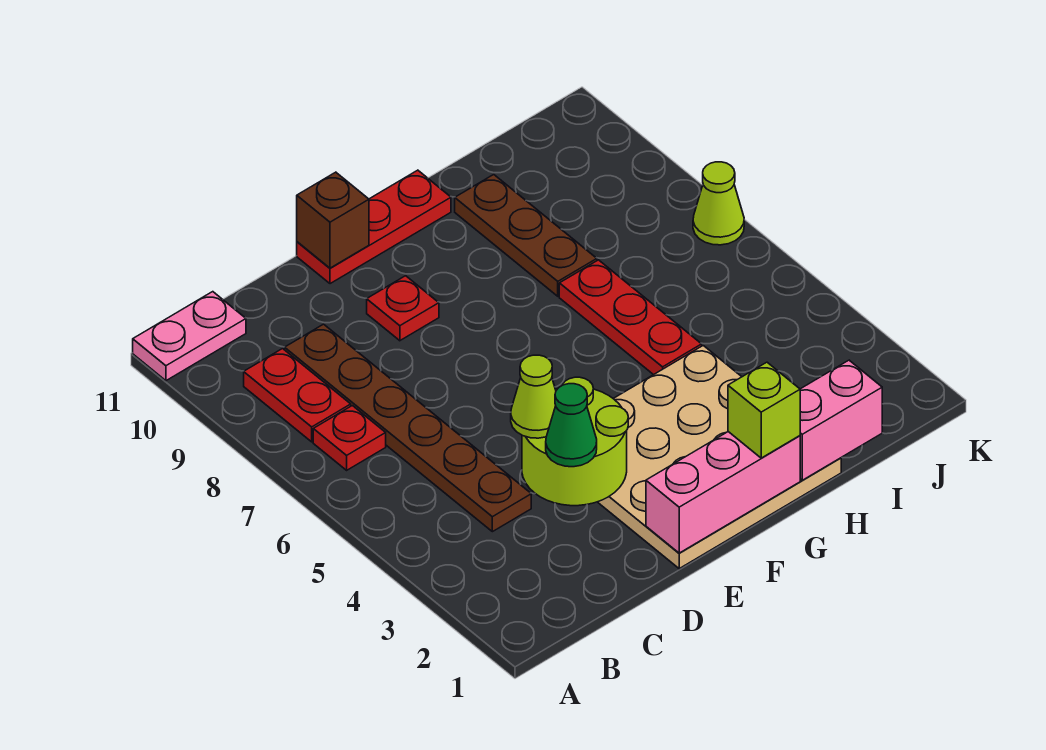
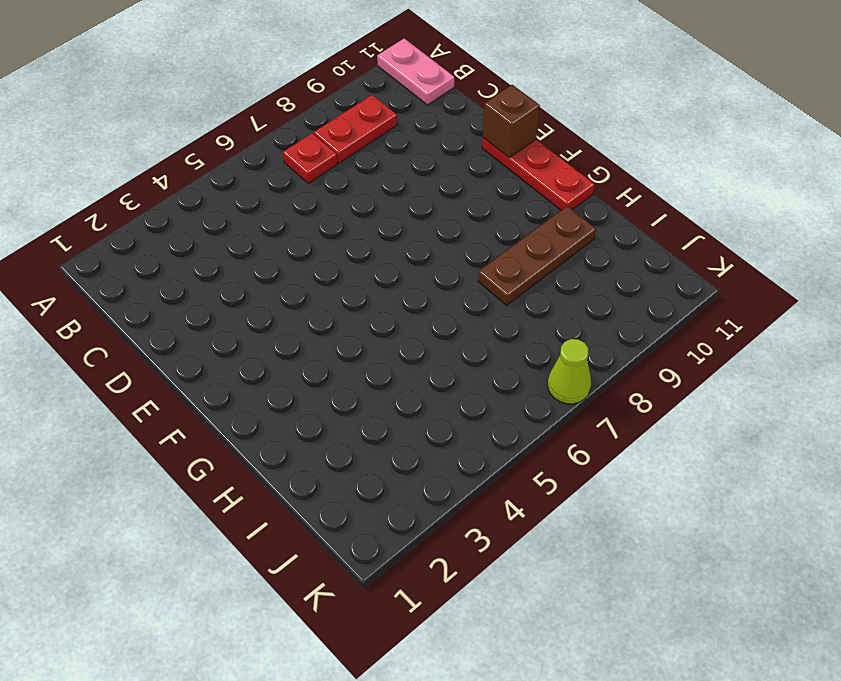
none -> brown 1x6 plate [285,324,531,532]
none -> tan 4x4 plate [598,346,841,569]
none -> red 1x1 plate [367,276,439,341]

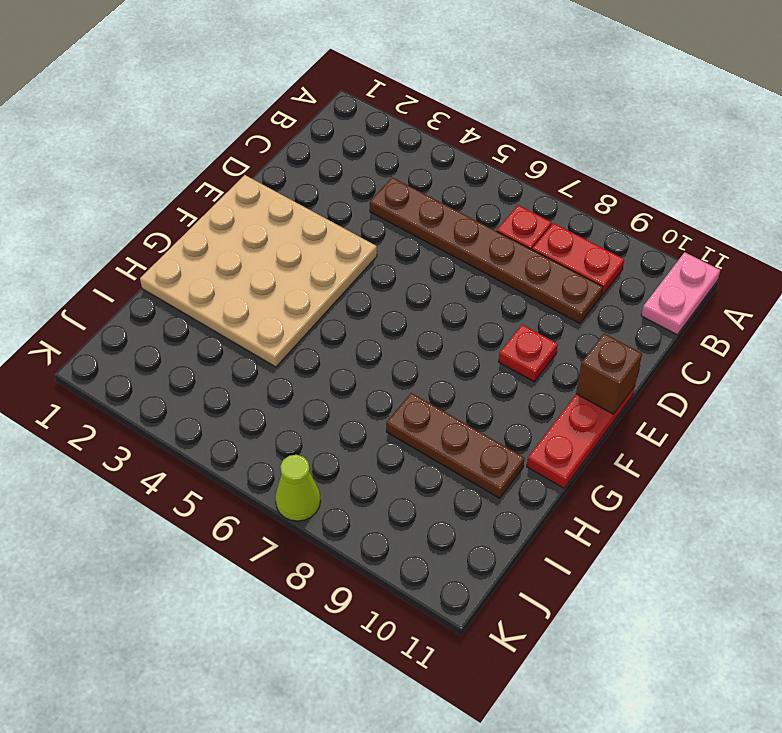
none -> red 1x3 plate [559,260,702,375]
none -> lime 2x2 round brick [522,377,628,506]
none -> pink 1x3 brick [646,432,800,553]

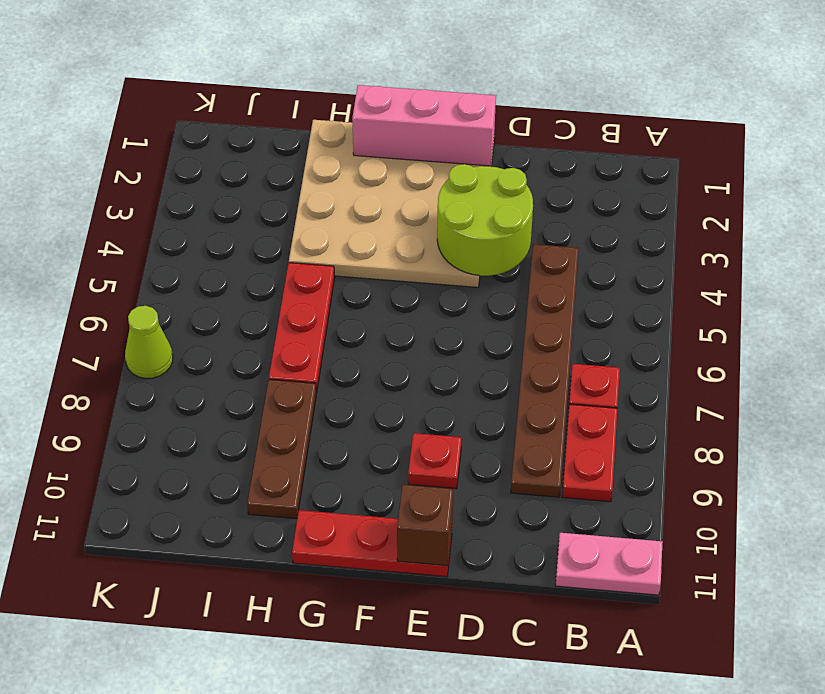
none -> pink 1x2 brick [800,360,882,480]
none -> green 1x1 cone [546,384,597,467]
none -> lime 1x1 cone [511,355,556,438]

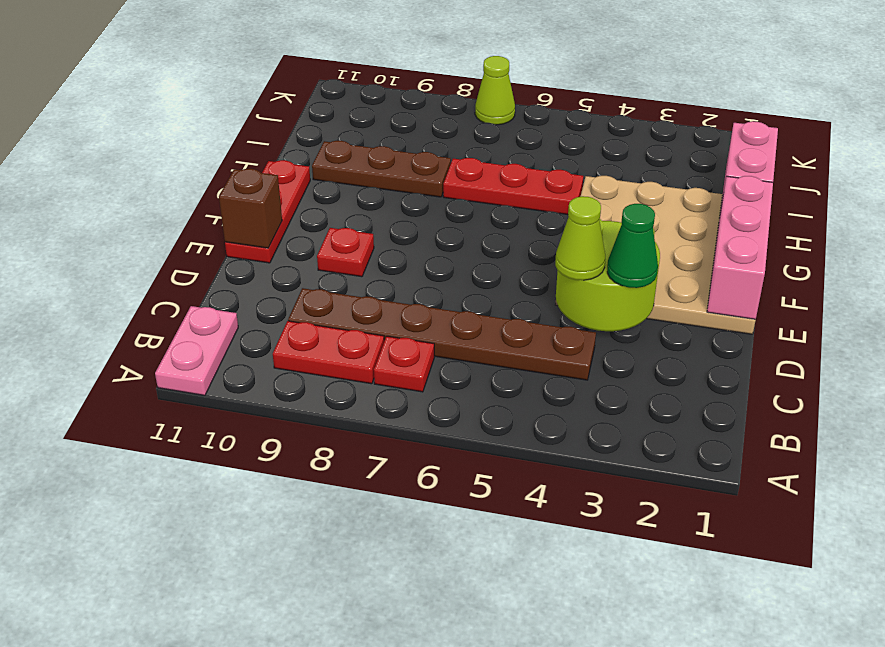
none -> lime 1x1 brick [728,362,800,458]

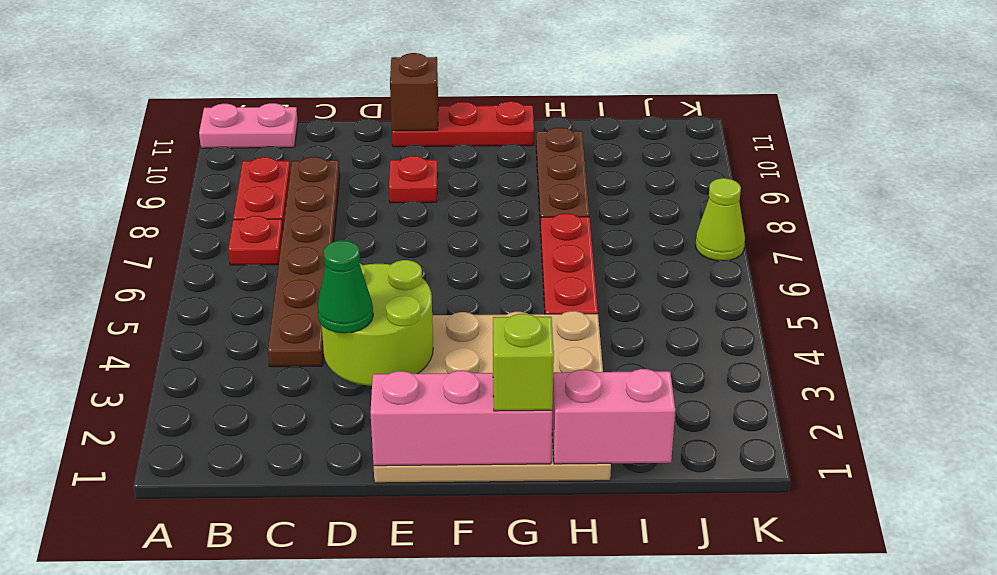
none -> lime 1x1 cone [511,355,556,438]

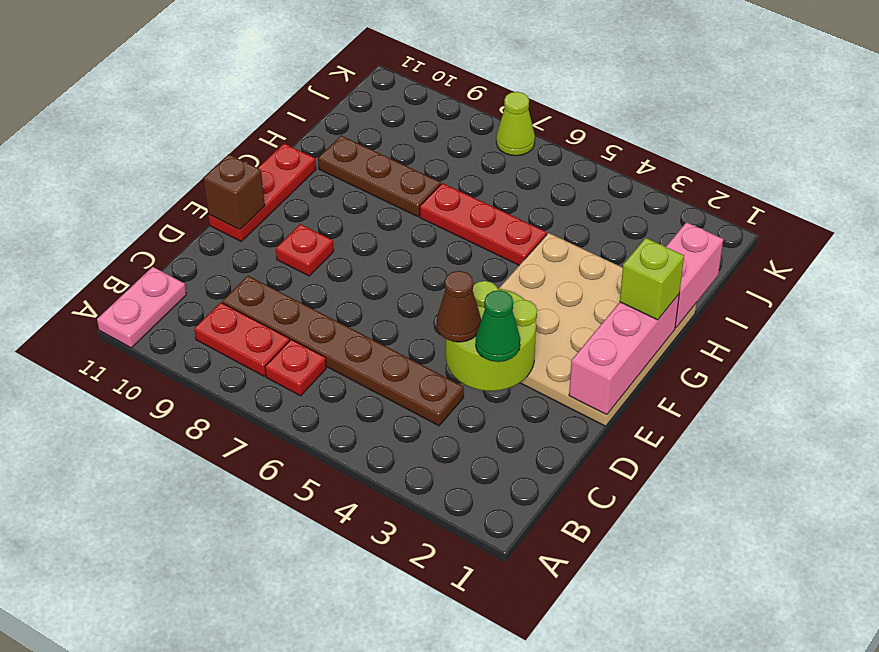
brown 1x1 cone [437,271,481,342] -> lime 1x1 cone [511,355,556,438]

